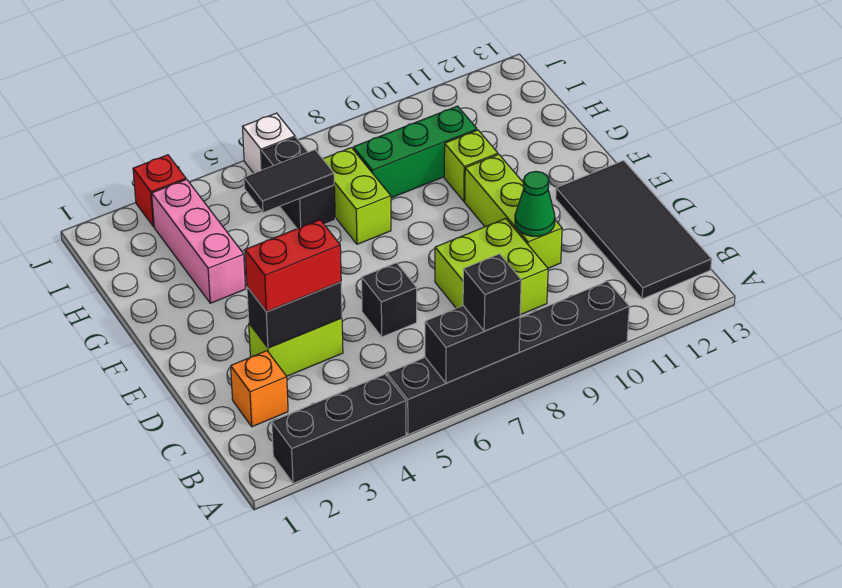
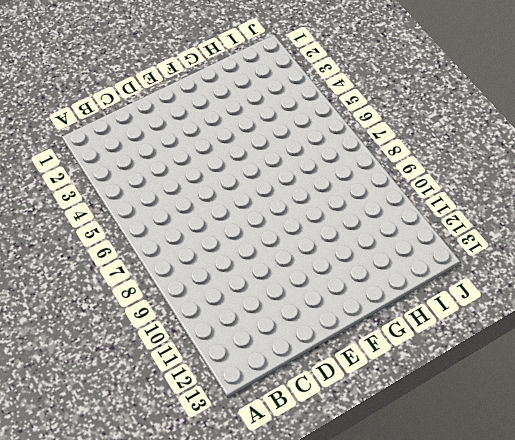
none -> black 1x3 brick [272,374,406,484]
none -> black 1x6 brick [387,281,629,435]
none -> black 2x4 tile [556,161,712,299]

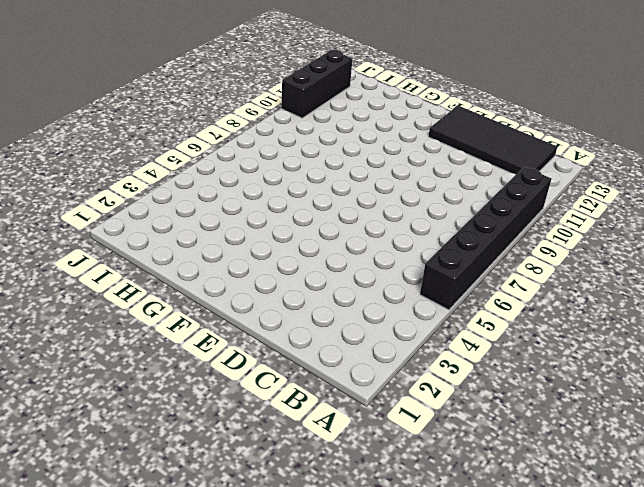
black 1x3 brick [281,50,352,118] -> black 1x3 brick moved to [272,374,406,484]
none -> orange 1x1 brick [231,351,288,427]
none -> lime 2x2 brick [435,219,548,315]
none -> lime 1x2 brick [249,318,343,376]

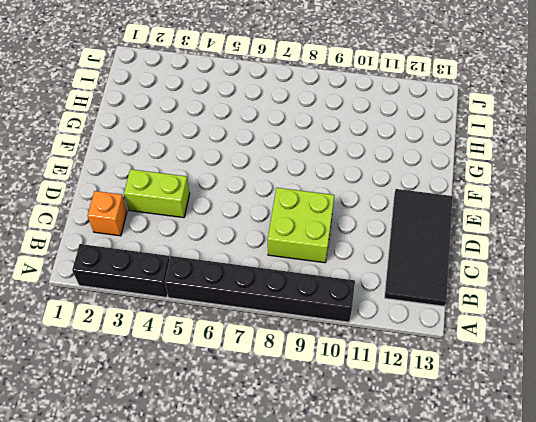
none -> black 1x1 brick [362,263,417,337]
none -> lime 1x3 brick [465,154,562,268]
none -> pink 1x3 brick [152,179,246,303]

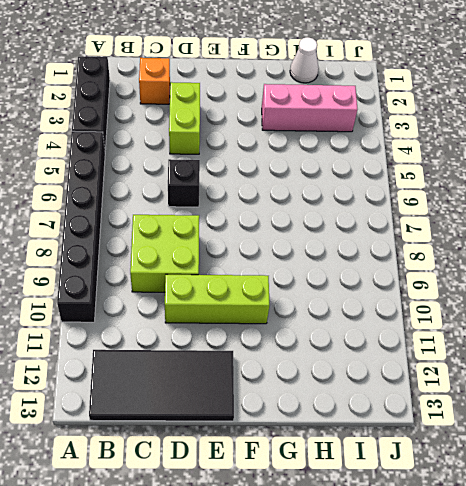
white 1x1 cone [290,37,319,83] -> none
none -> lime 1x2 brick [323,148,391,244]
none -> lime 1x1 brick [444,130,498,201]
none -> black 1x2 brick [262,137,335,229]

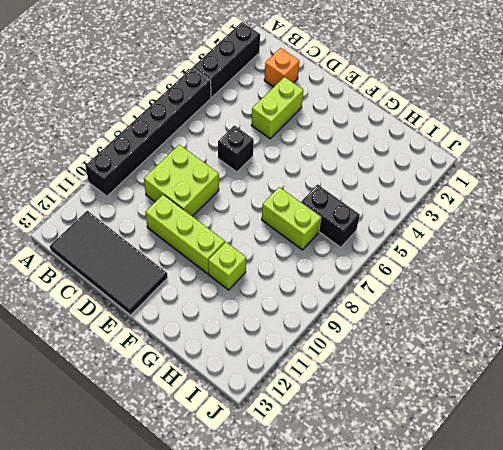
none -> pink 1x3 brick [152,179,246,303]
none -> green 1x3 brick [353,106,477,198]
none -> red 1x1 brick [133,155,186,227]

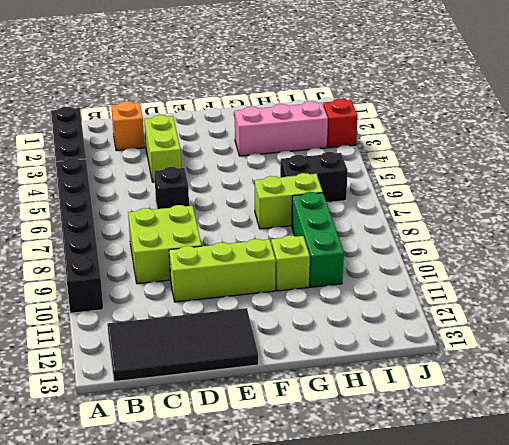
none -> white 1x1 brick [242,113,295,173]
none -> black 1x2 brick [425,306,520,383]
none -> black 1x2 brick [247,282,342,348]

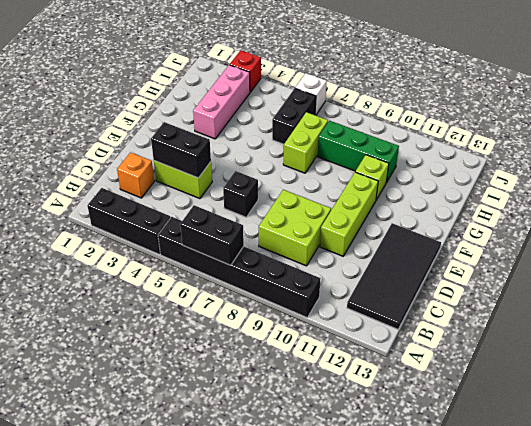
none -> green 1x1 cone [515,171,555,236]
none -> black 1x2 tile [244,150,334,213]
none -> black 1x1 brick [463,254,521,331]

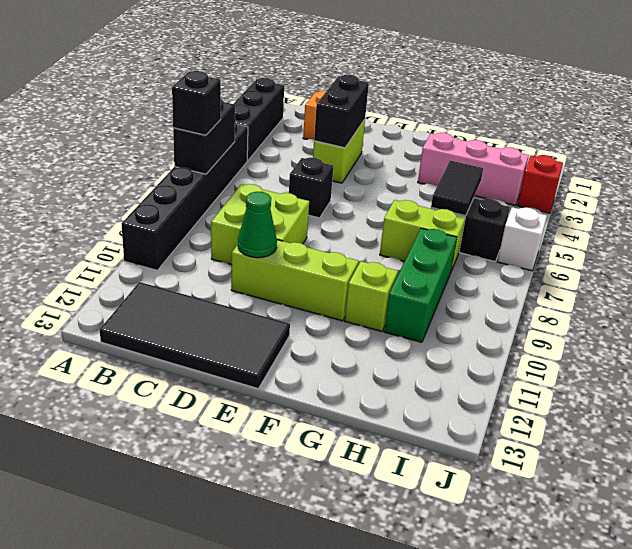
none -> red 1x2 brick [245,220,341,312]

